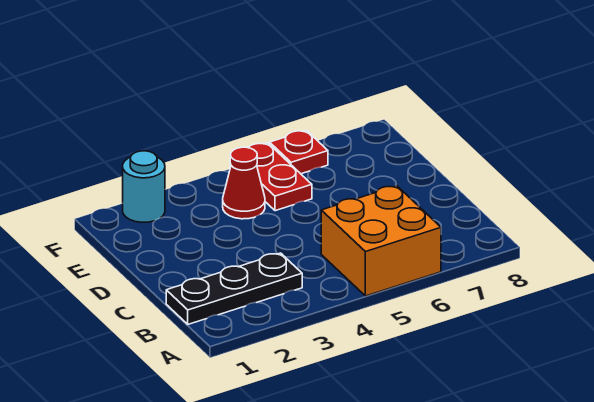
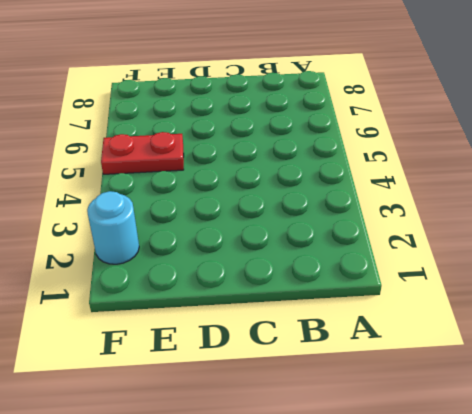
none -> orange 2x2 brick [321,186,441,296]
none -> black 1x3 plate [166,253,302,324]

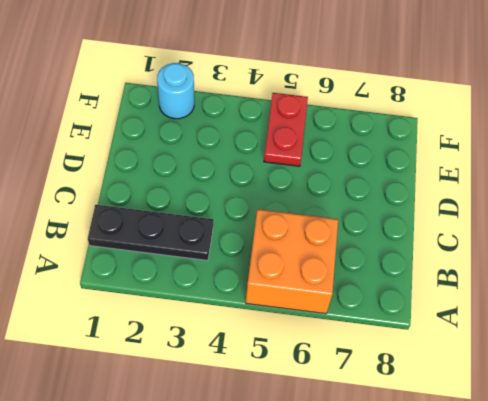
none -> red 1x1 cone [223,147,265,219]
none -> red 1x1 plate [270,130,328,174]

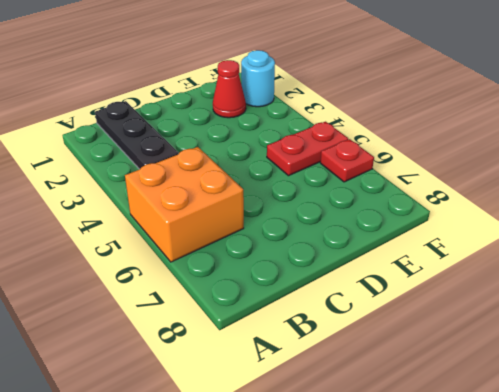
red 1x1 cone [213,60,246,118] -> red 1x1 cone moved to [223,147,265,219]

